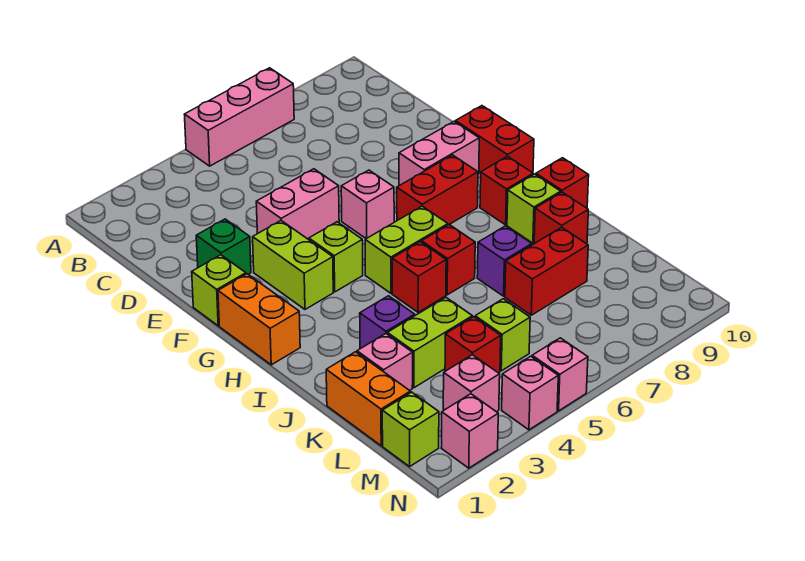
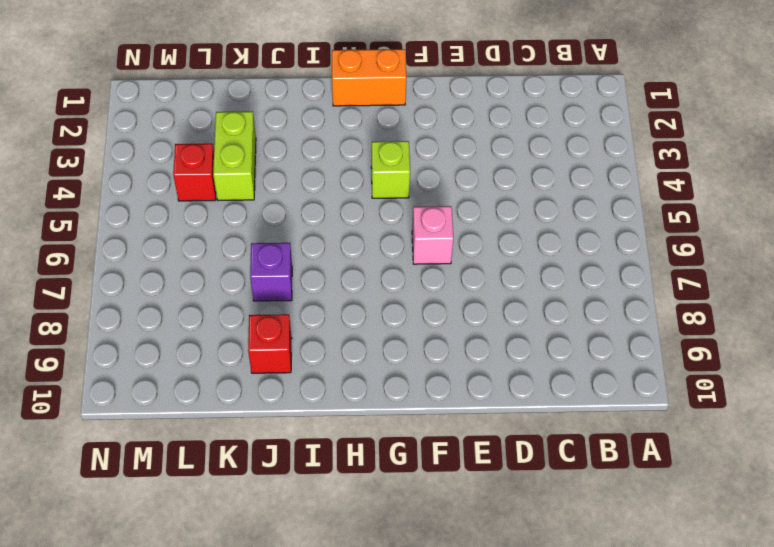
none -> pink 1x3 brick [184,68,294,166]
none -> green 1x1 brick [196,219,251,274]
none -> pink 1x2 brick [256,169,339,240]
none -> lime 1x1 brick [192,255,246,326]

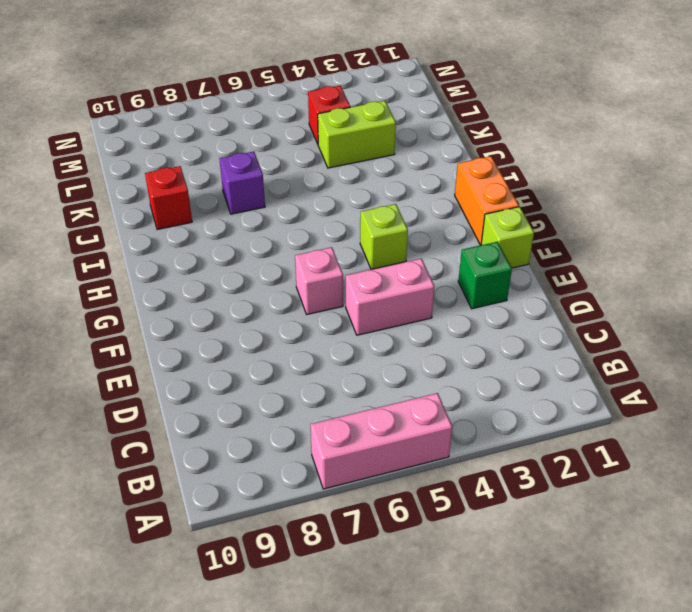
none -> lime 1x2 brick [253,221,333,309]
none -> pink 1x2 brick [399,122,479,186]
none -> red 1x2 brick [455,106,534,173]
none -> red 1x2 brick [397,155,478,225]

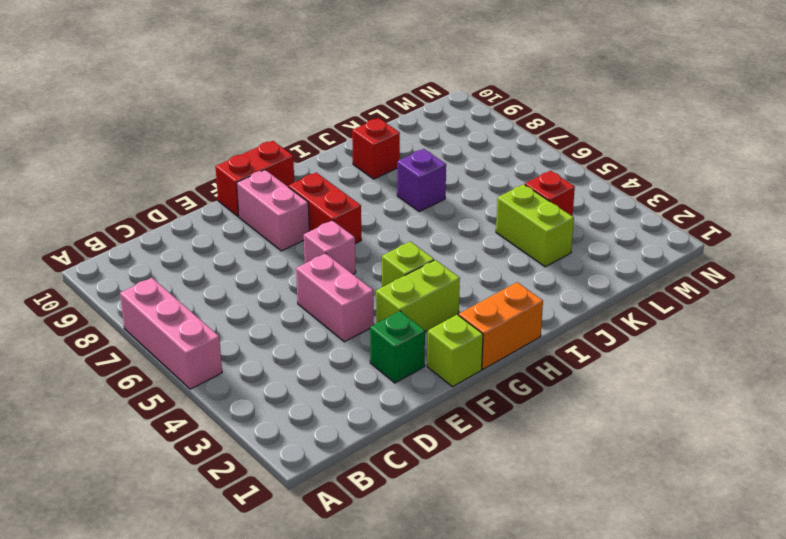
none -> lime 1x2 brick [365,206,448,293]
none -> red 1x1 brick [480,156,533,225]
none -> red 1x1 brick [392,242,446,312]
none -> red 1x1 brick [422,225,475,295]

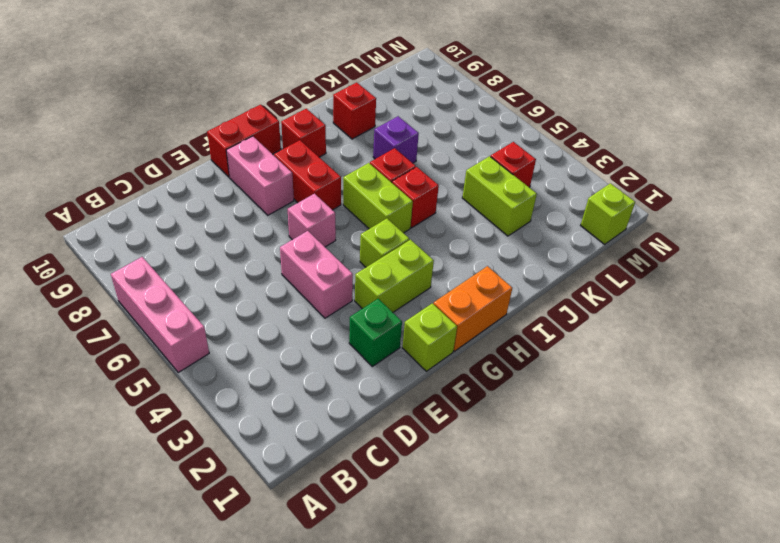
none -> lime 1x1 brick [507,174,561,243]
none -> red 1x1 brick [536,158,589,208]
none -> purple 1x1 brick [360,296,415,349]
none -> orange 1x2 brick [326,352,410,446]

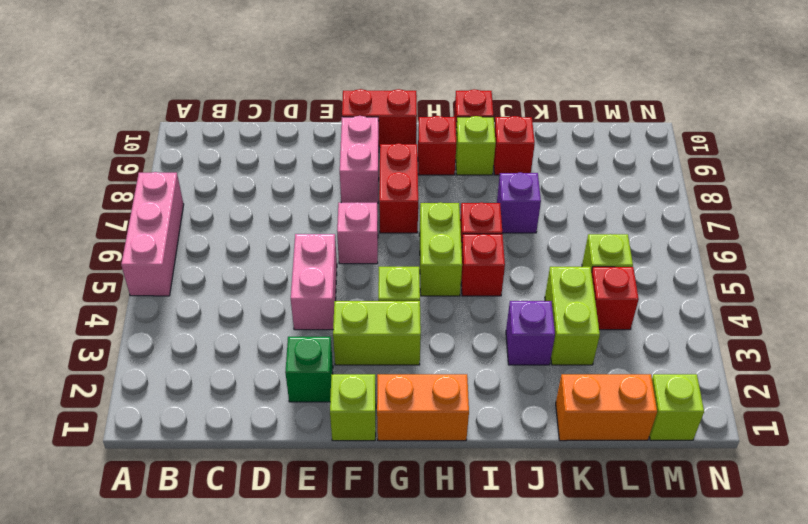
none -> pink 1x1 brick [357,334,413,390]
none -> red 1x2 brick [505,227,588,315]
none -> pink 1x1 brick [443,355,500,412]
none -> pink 1x1 brick [441,394,498,468]

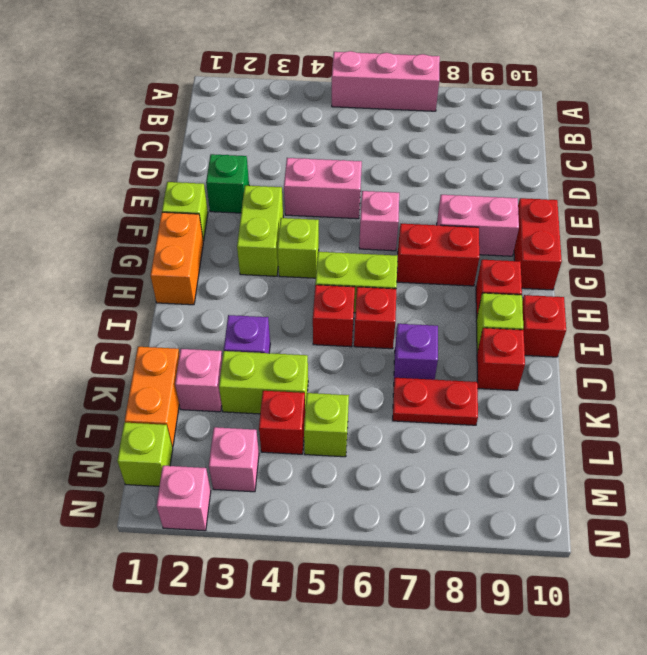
red 1x2 plate [393,378,478,425] -> red 1x2 brick [505,227,588,315]
none -> pink 1x1 brick [502,356,558,430]
none -> pink 1x1 brick [532,338,588,411]

